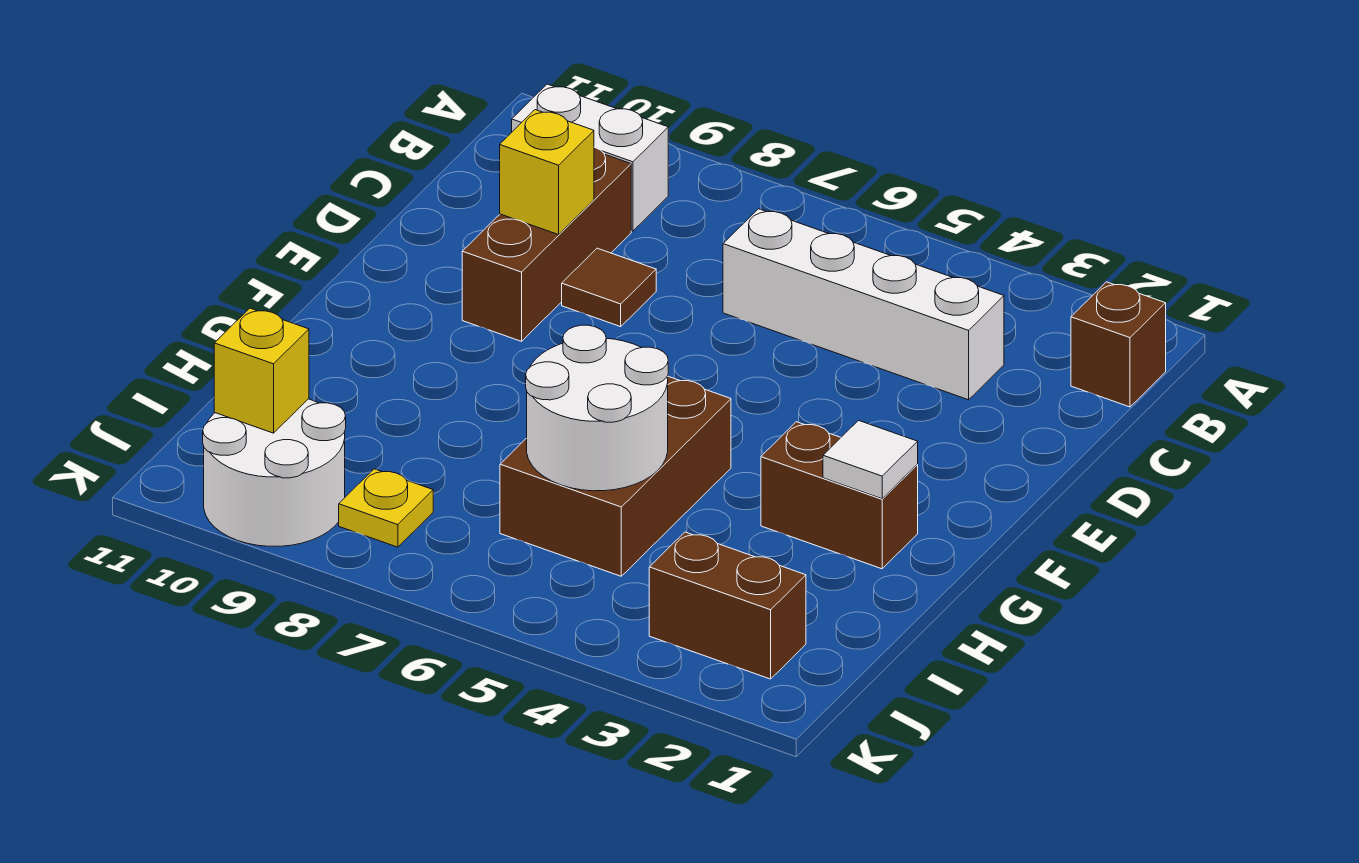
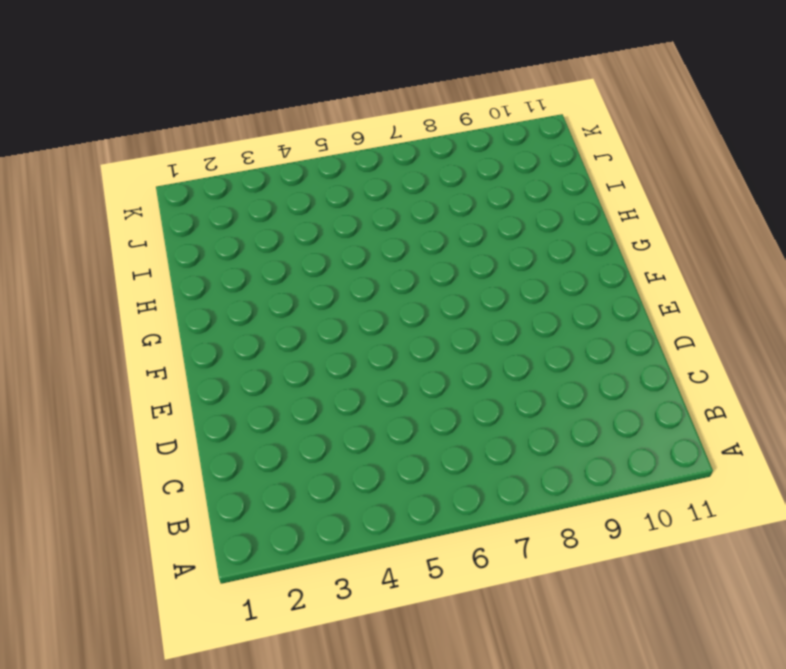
none -> brown 1x1 brick [1071,282,1166,407]
none -> white 1x2 brick [512,84,668,231]
none -> white 1x4 brick [723,209,1004,400]

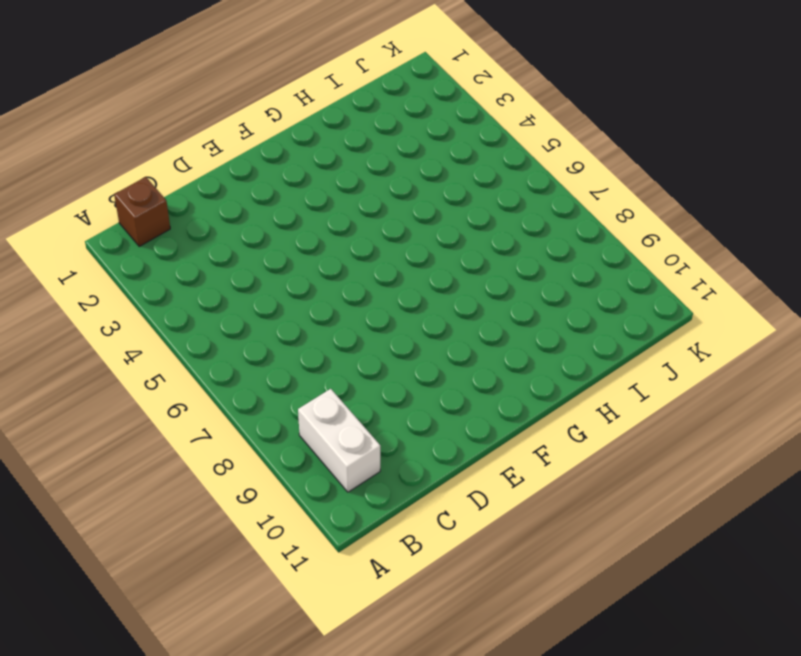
none -> white 1x4 brick [723,209,1004,400]
none -> brown 1x3 brick [462,147,631,341]
none -> brown 1x1 tile [562,248,656,327]

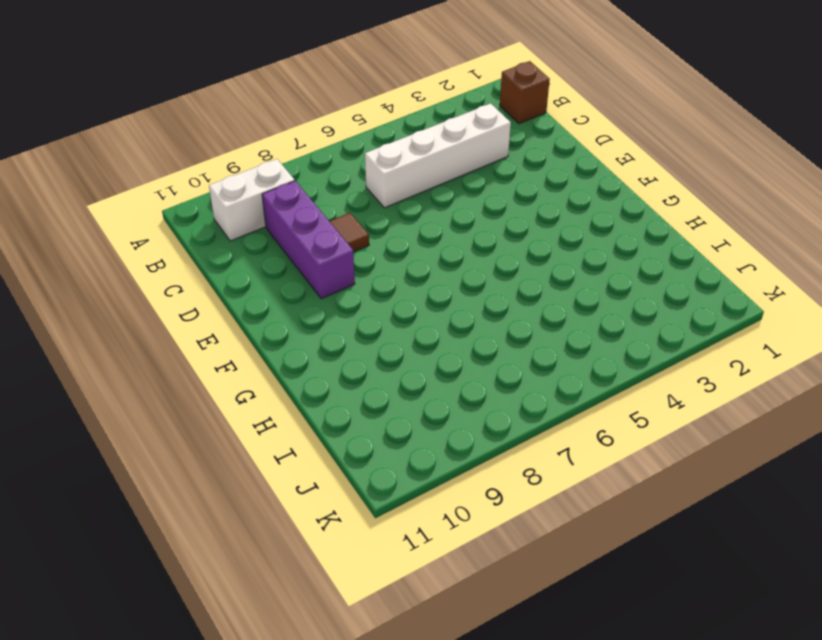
purple 1x3 brick [262,181,355,299] -> brown 1x3 brick [462,147,631,341]
none -> brown 1x2 brick [761,422,918,569]
none -> brown 2x3 brick [500,376,731,576]
none -> brown 1x2 brick [649,532,806,679]

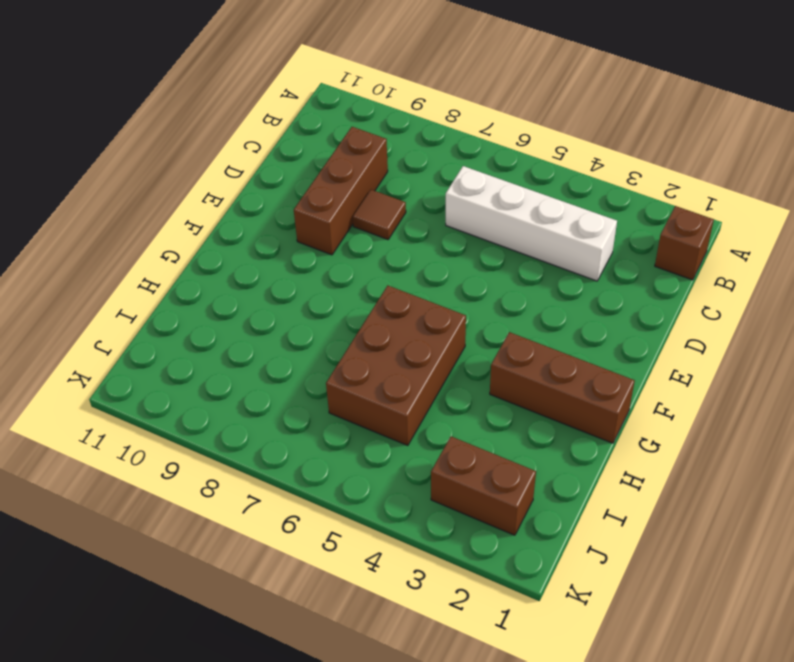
brown 1x3 brick [490,332,635,443] -> brown 1x2 brick [761,422,918,569]
none -> white 1x2 brick [512,84,668,231]
none -> yellow 1x1 plate [339,469,433,547]
none -> white 2x2 round brick [203,399,346,546]

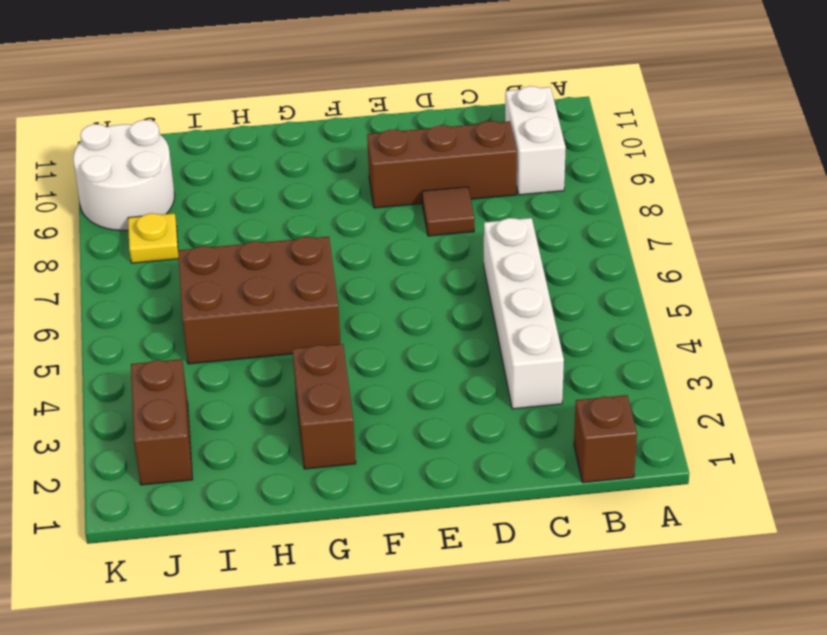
none -> yellow 1x1 brick [500,110,594,235]
none -> white 1x1 tile [823,420,918,499]
none -> white 2x2 round brick [526,325,668,491]

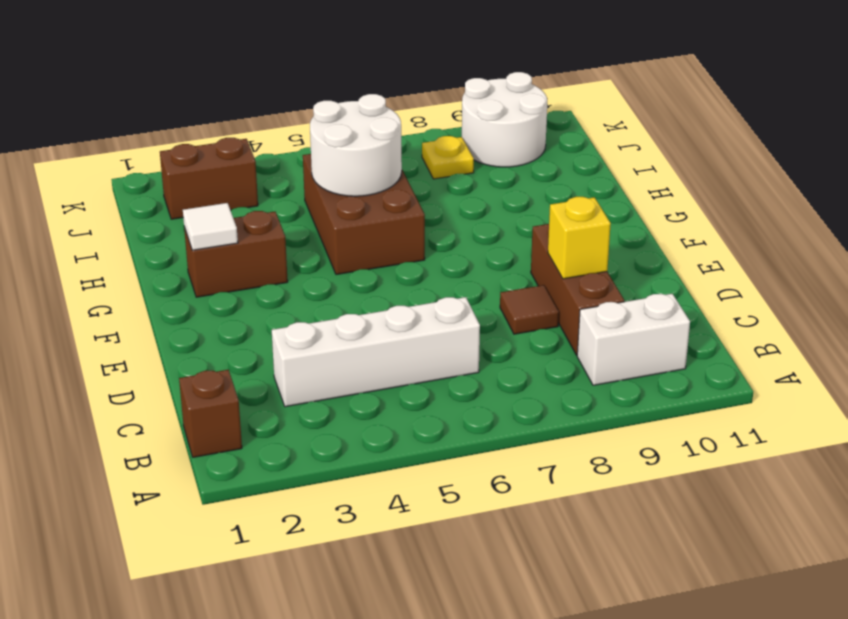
none -> yellow 1x1 brick [214,308,309,433]

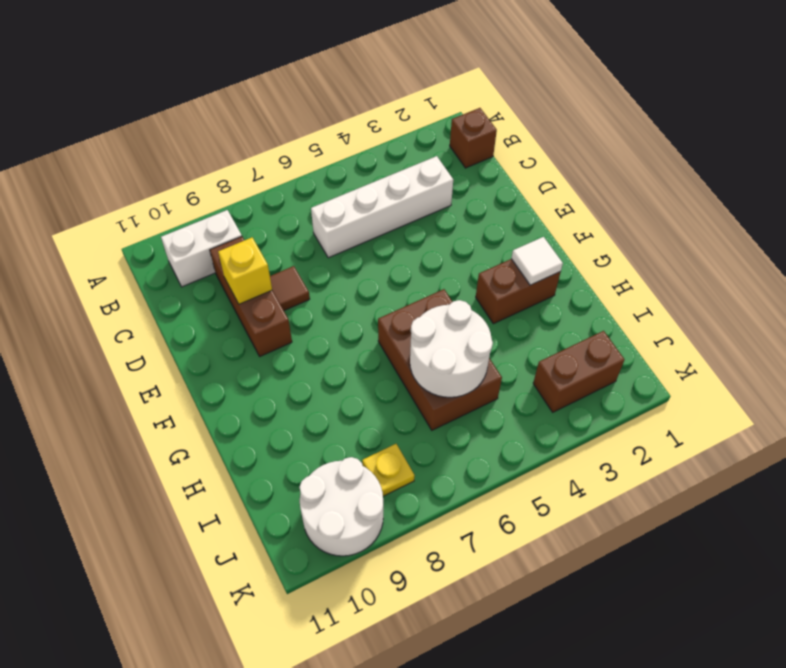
none -> yellow 1x1 brick [214,308,309,433]

